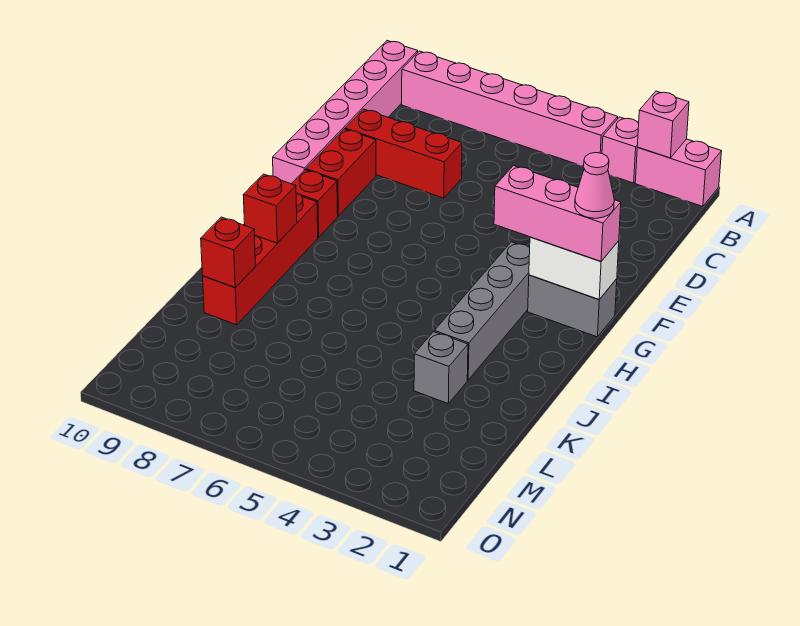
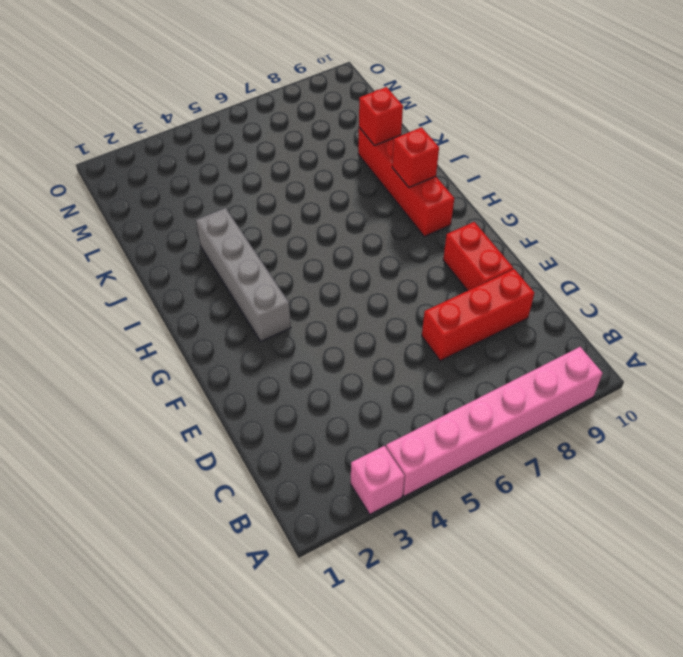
none -> pink 1x2 brick [635,139,721,206]
none -> pink 1x6 brick [273,41,418,184]
none -> grey 1x2 brick [528,275,617,337]

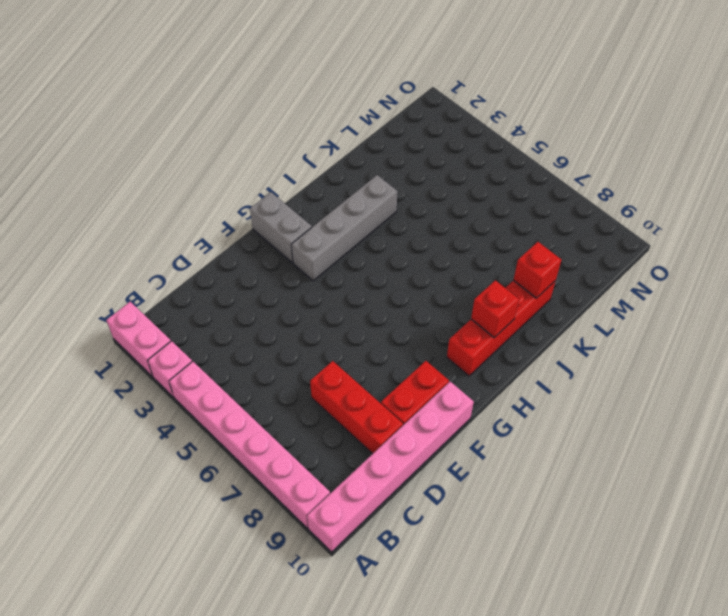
none -> red 1x1 brick [292,170,338,237]
none -> grey 1x1 brick [414,332,468,403]
none -> pink 1x1 brick [637,91,689,158]

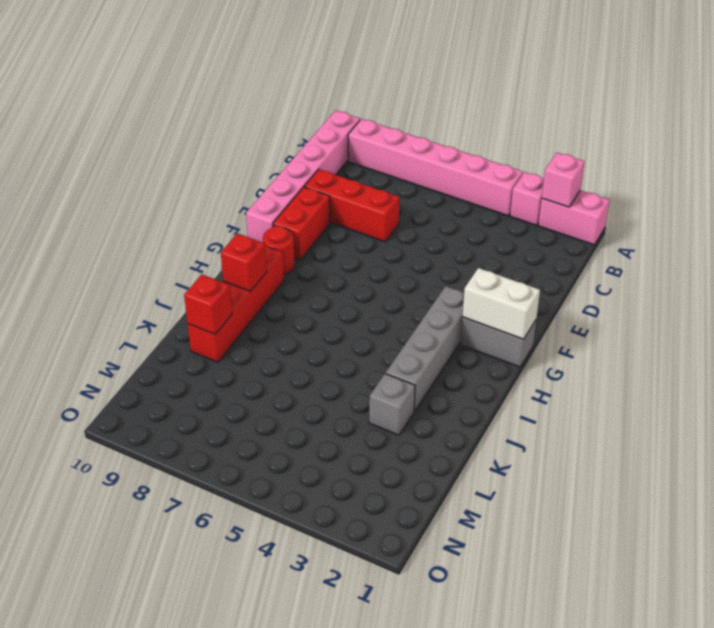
red 1x1 round brick [263,226,294,275] -> red 1x1 brick [292,170,338,237]
none -> pink 1x3 brick [494,166,621,261]
none -> pink 1x1 cone [575,153,614,218]

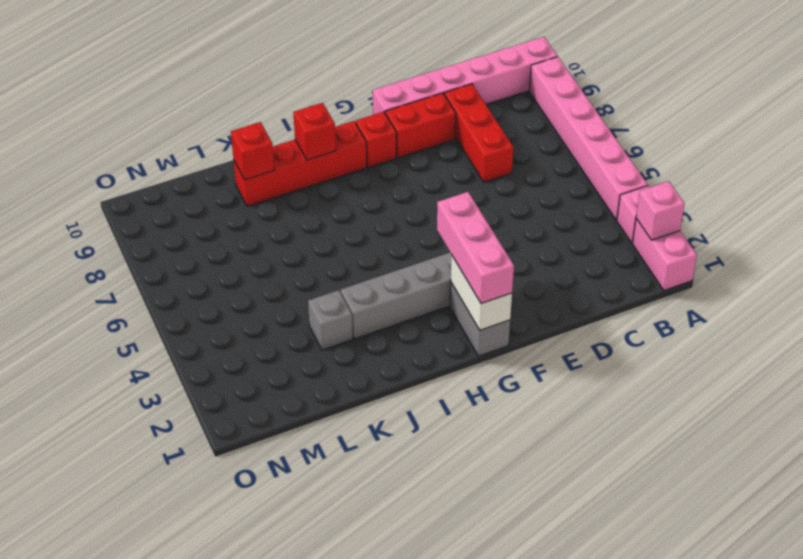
none -> pink 1x1 cone [575,153,614,218]

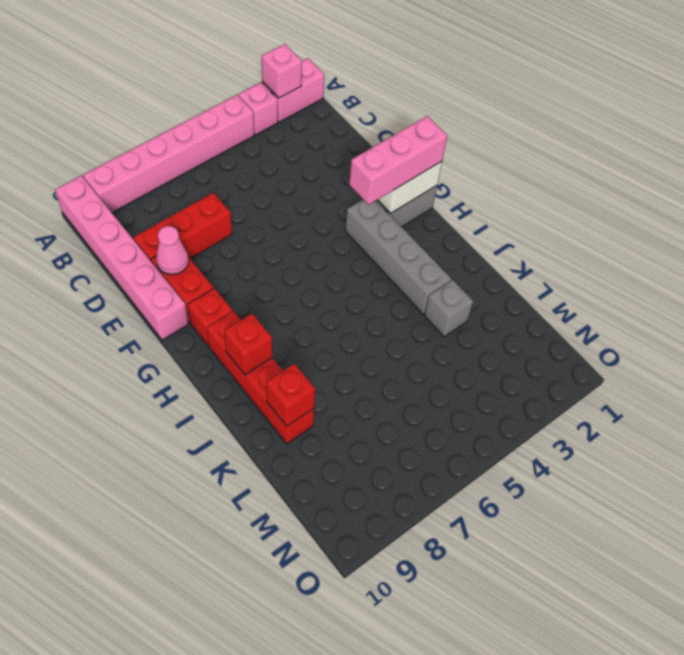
pink 1x1 cone [156,226,189,275] -> pink 1x1 cone moved to [575,153,614,218]

